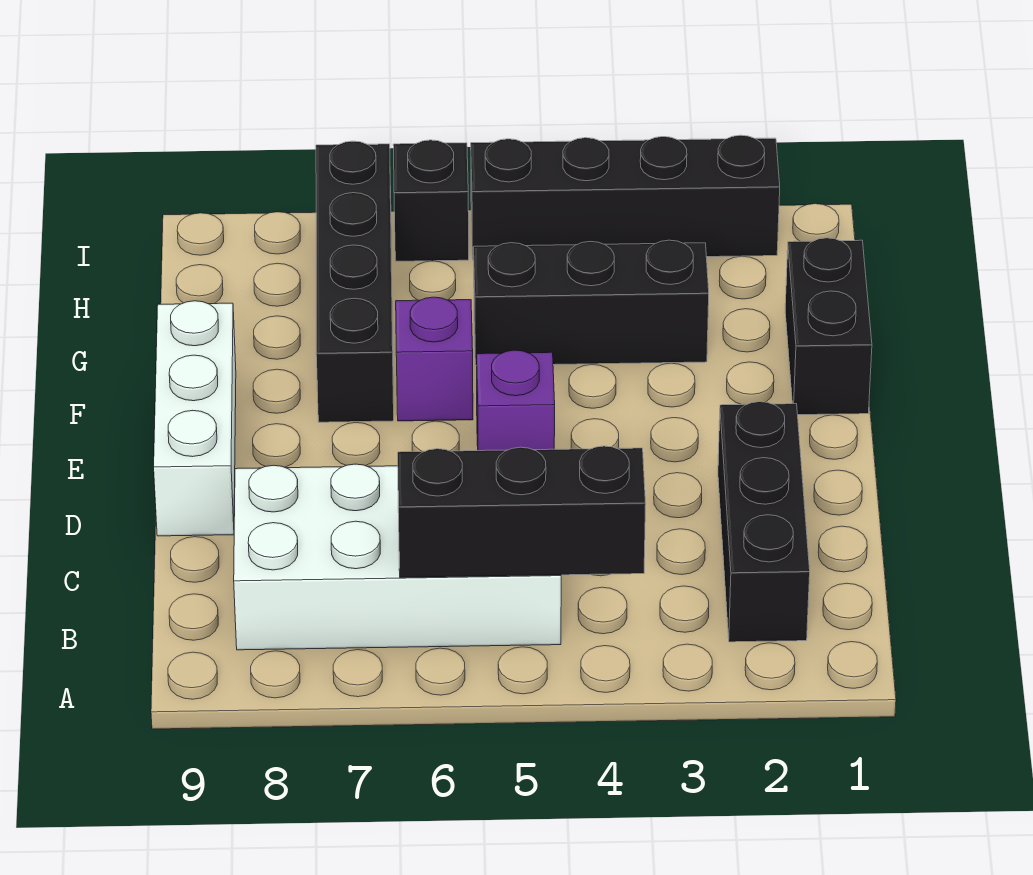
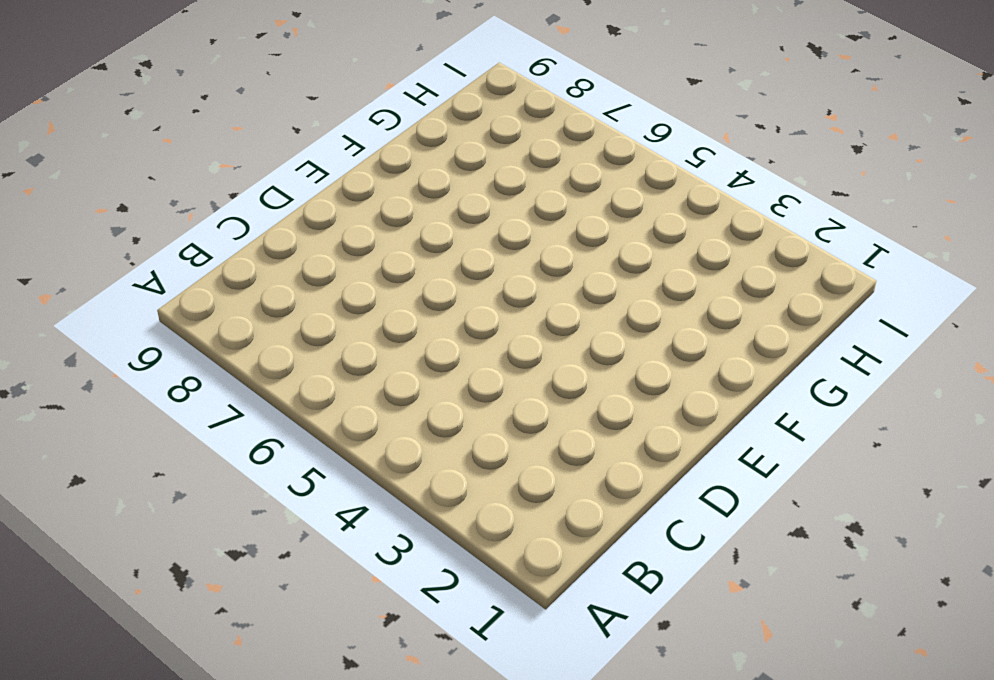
none -> black 1x3 brick [718,402,810,642]
none -> white 2x4 brick [234,464,561,650]

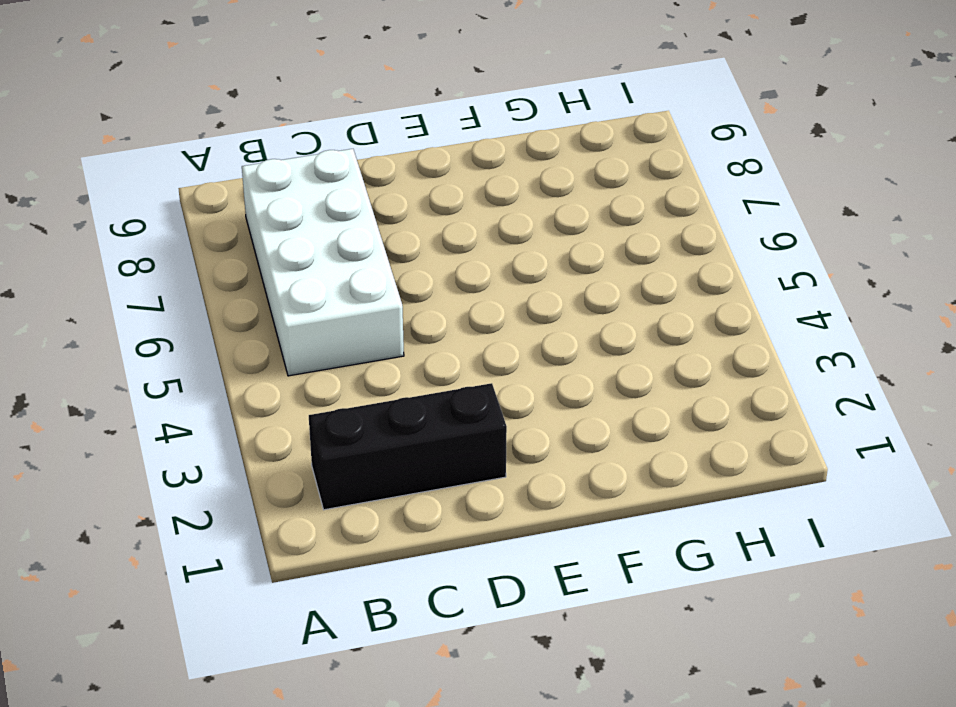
none -> white 1x3 brick [154,301,236,536]
none -> purple 1x1 brick [476,350,555,451]

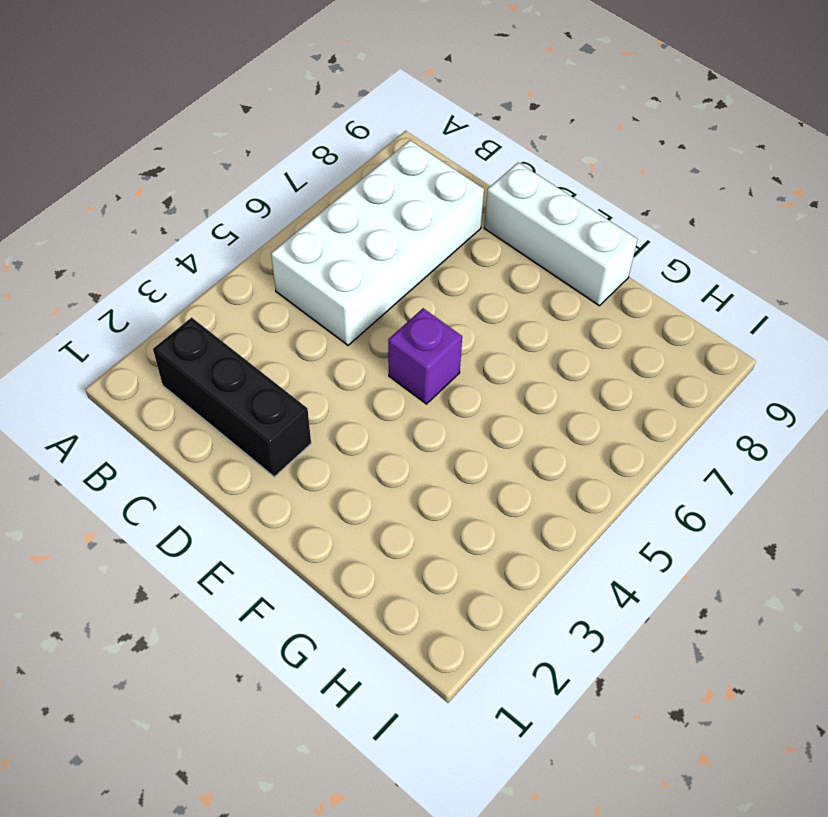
none -> black 1x2 brick [785,238,872,415]
none -> purple 1x1 brick [396,297,473,421]

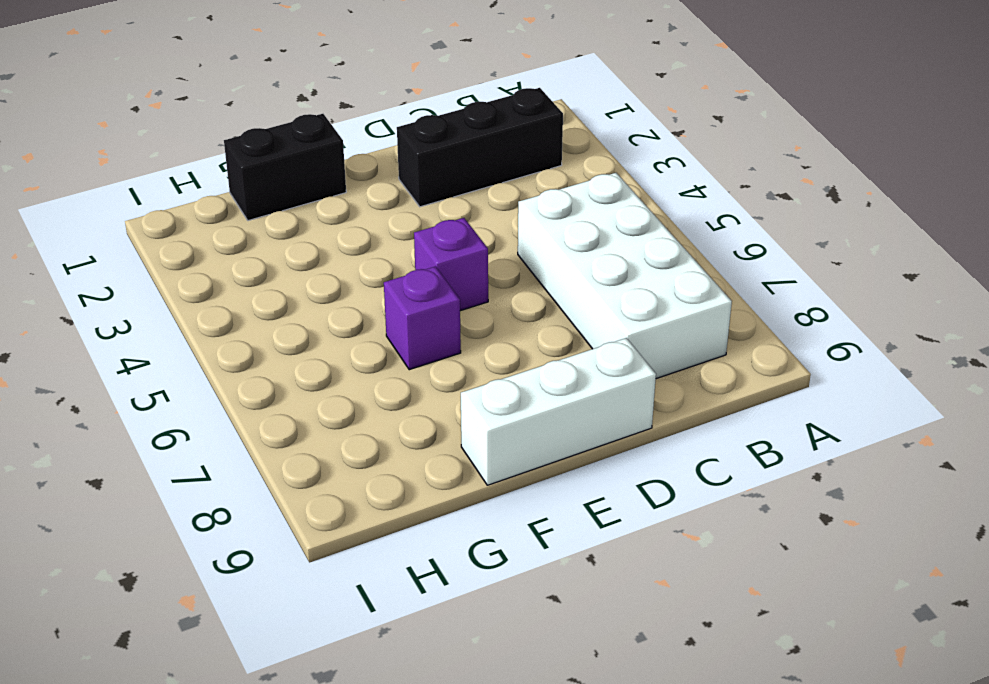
none -> black 1x4 brick [316,141,394,422]
none -> black 1x3 brick [474,240,709,366]

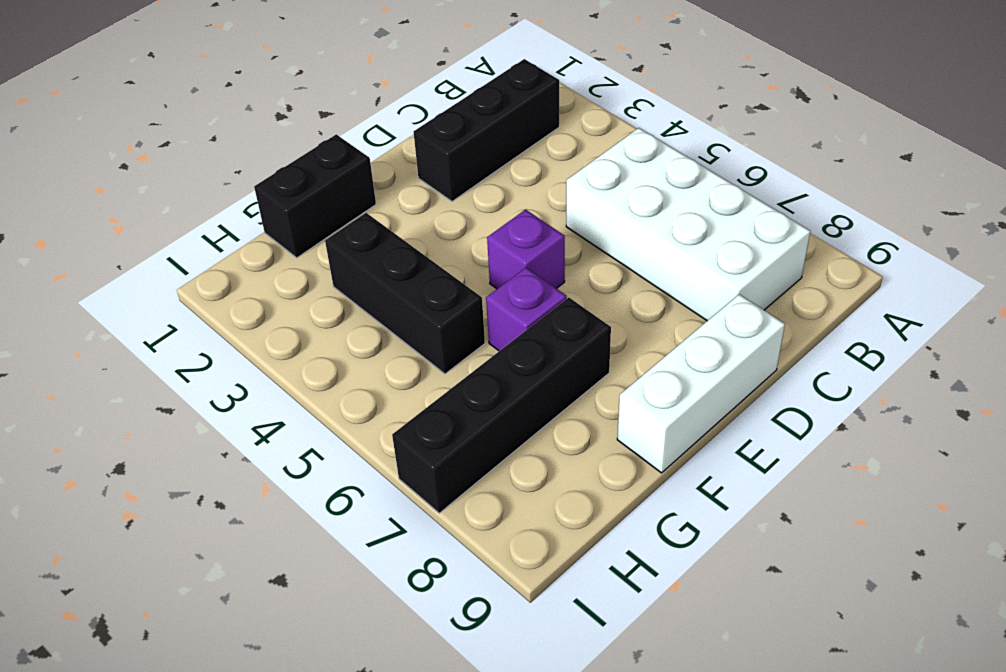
none -> black 1x4 brick [471,135,780,260]
none -> black 1x1 brick [393,140,469,261]

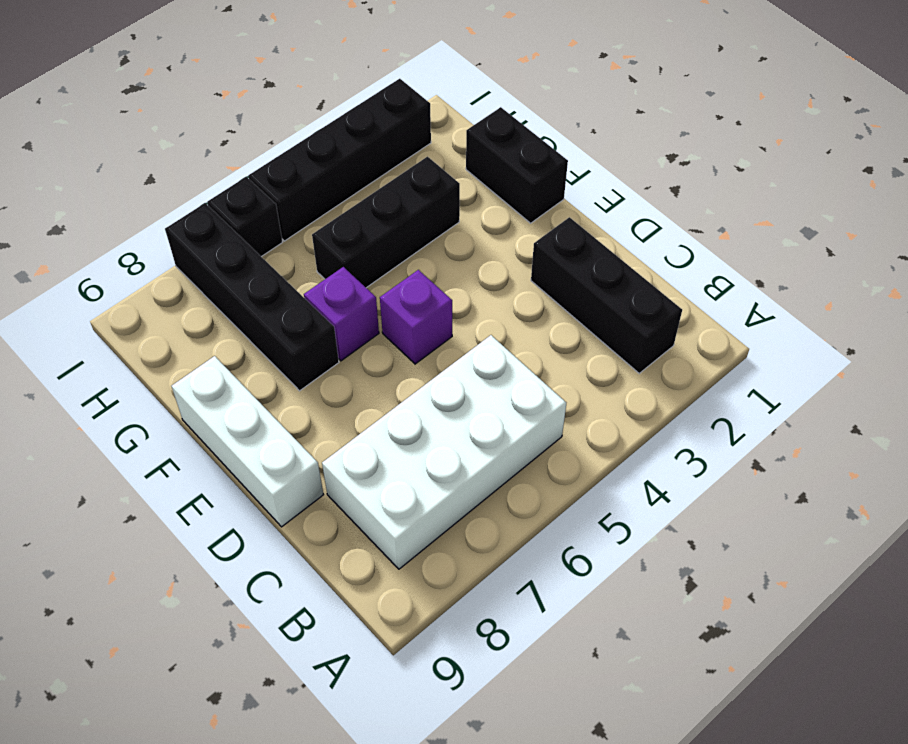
none -> black 1x3 brick [398,446,646,578]

